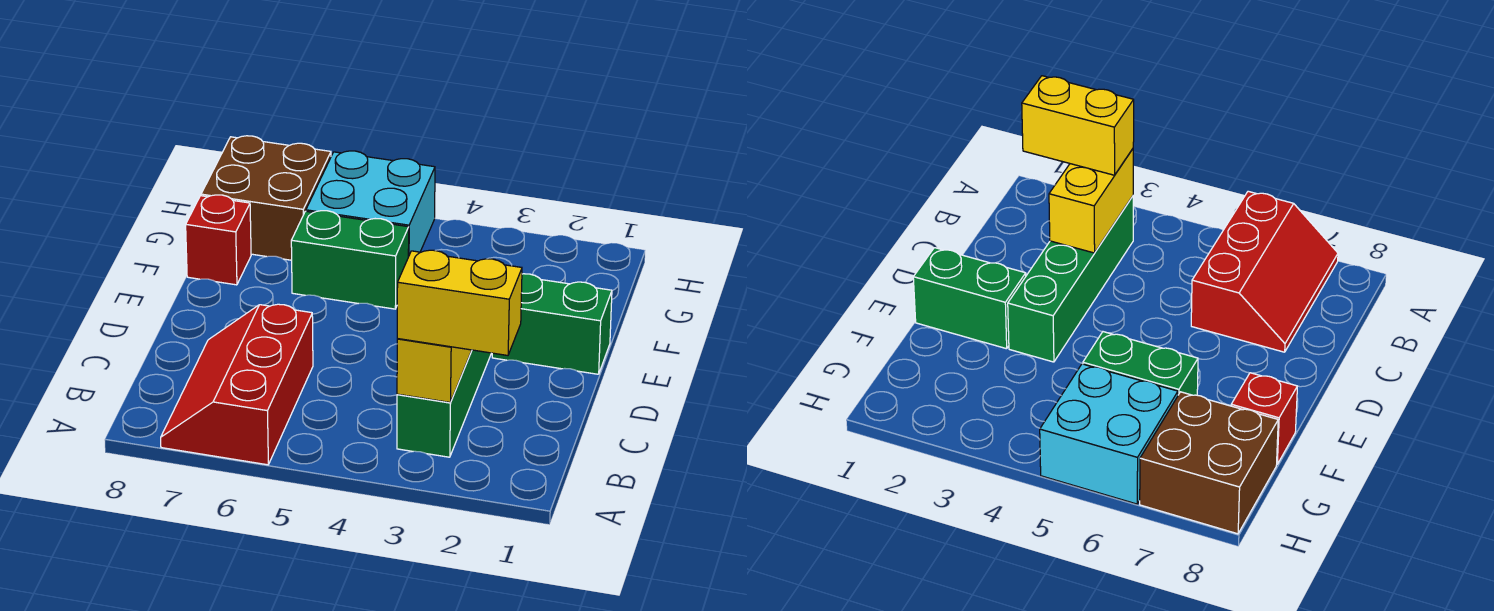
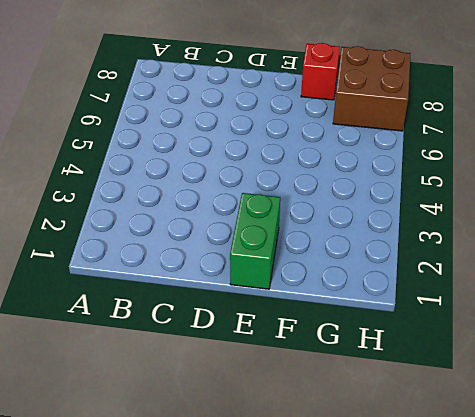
none -> red 2x3 slope [161,304,313,465]
none -> green 1x4 brick [397,350,491,457]

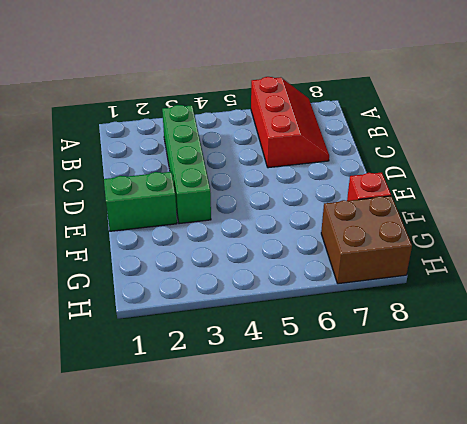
none -> green 1x2 brick [291,211,409,309]
none -> cyan 2x2 brick [306,151,435,257]

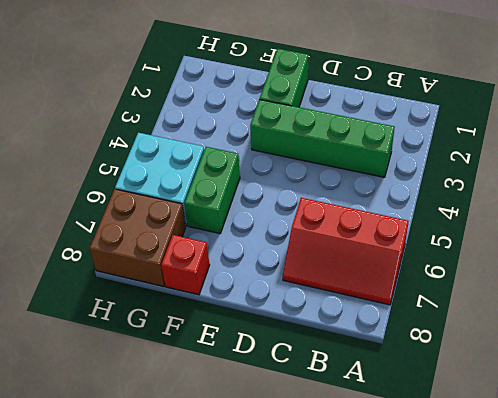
none -> yellow 1x2 brick [397,339,472,403]
none -> yellow 1x2 brick [397,250,522,355]

